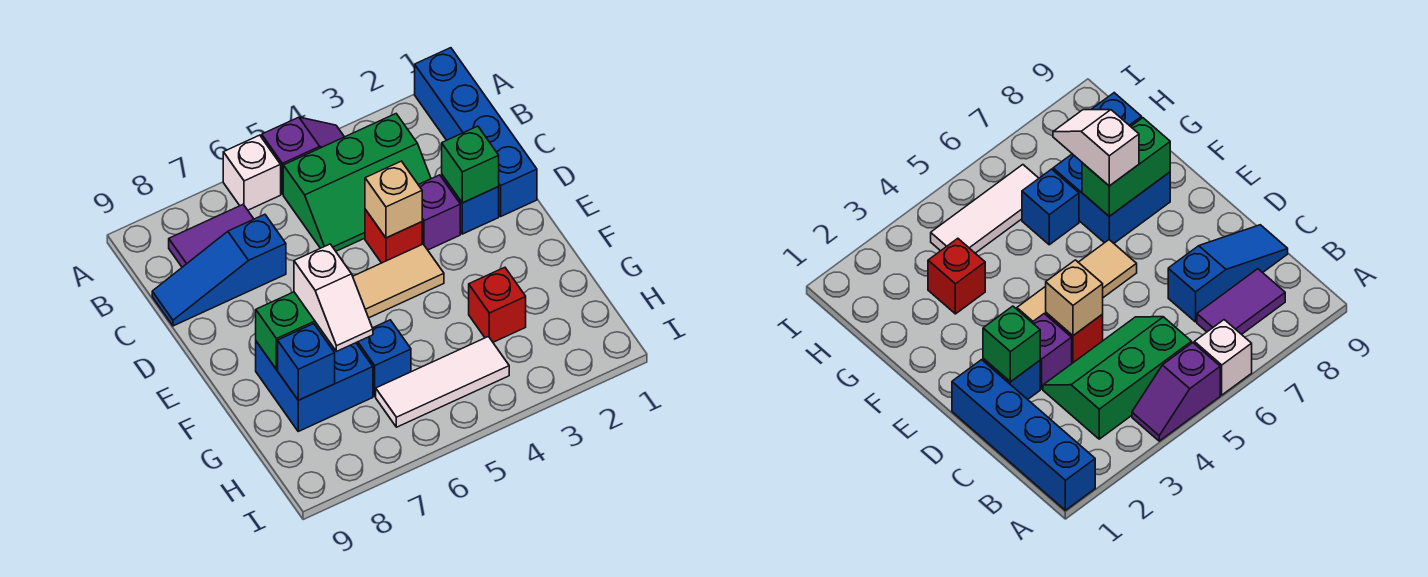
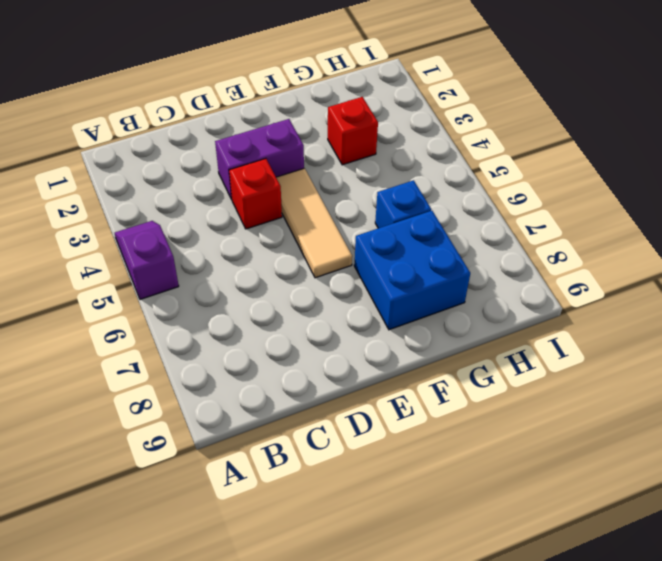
purple 1x2 brick [215,119,304,199] -> purple 1x1 brick [419,175,460,250]
none -> blue 1x4 brick [415,48,537,216]
none -> white 1x1 brick [223,135,281,210]
none -> green 2x3 slope [283,114,431,251]

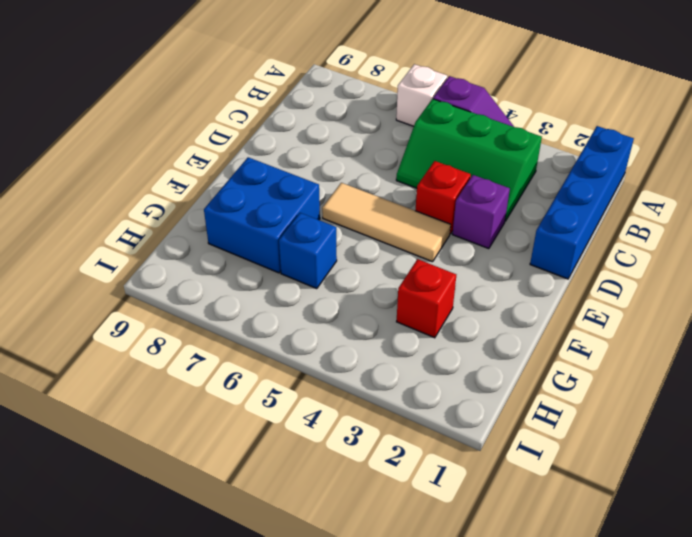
none -> purple 1x2 tile [169,205,253,267]
none -> blue 1x3 slope [152,214,286,326]
none -> blue 1x1 brick [442,175,499,234]

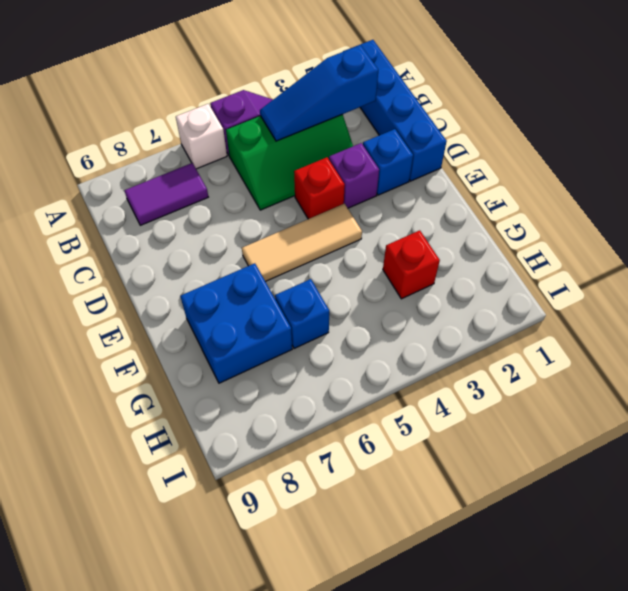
blue 1x3 slope [260,45,378,141] -> blue 1x3 slope moved to [152,214,286,326]
none -> white 1x3 tile [376,337,509,427]
none -> green 1x1 brick [442,126,499,203]
none -> tan 1x1 brick [365,161,422,238]

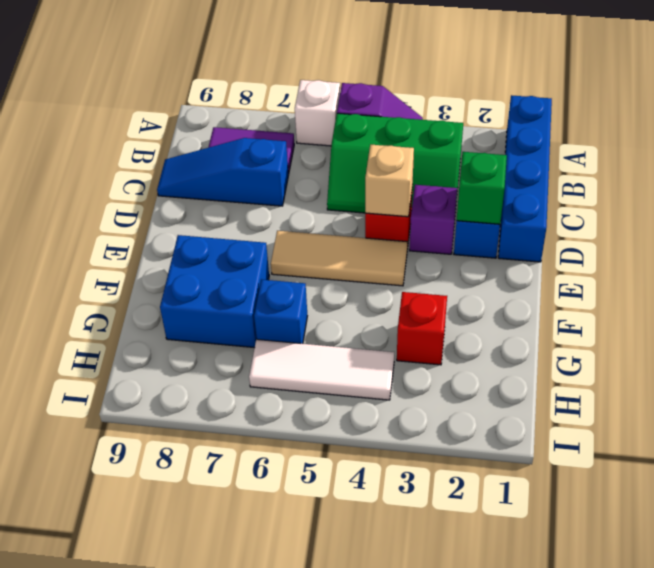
none -> green 1x2 brick [256,292,331,370]
none -> blue 1x1 brick [278,324,335,400]
none -> white 1x2 slope [294,244,373,351]

